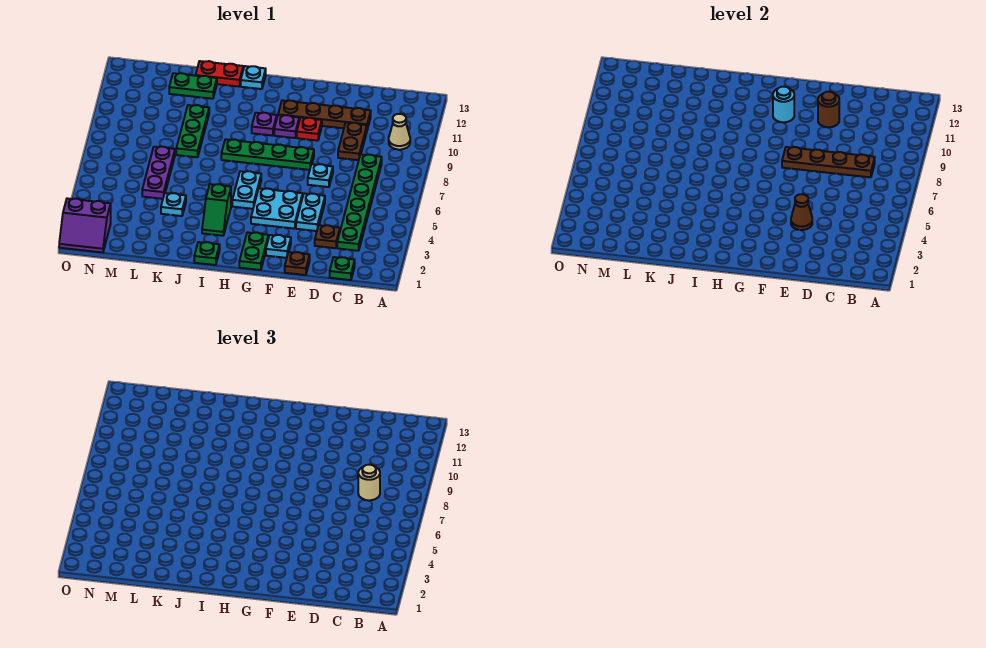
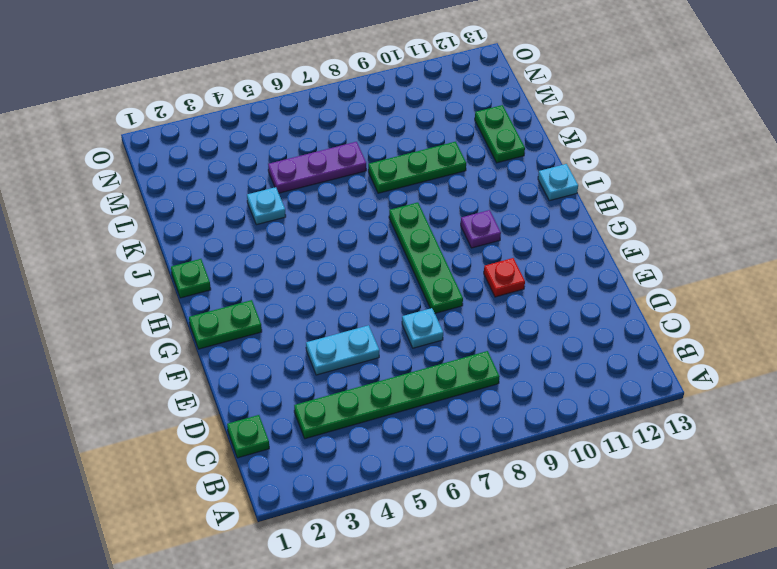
none -> tan 1x1 cone [389,114,410,150]
none -> brown 1x1 plate [315,225,340,248]
none -> brown 1x2 plate [338,123,367,160]
none -> brown 1x4 plate [278,100,371,130]

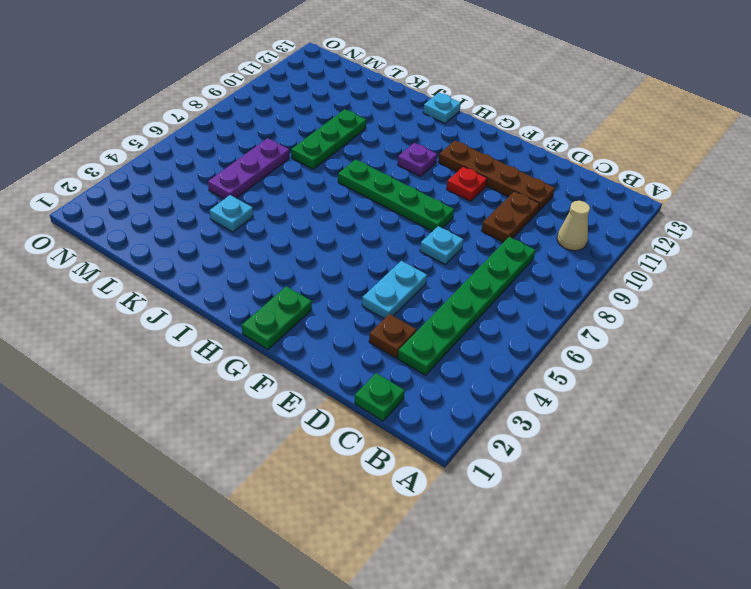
none -> brown 1x1 plate [285,252,310,275]
none -> cyan 1x1 plate [266,235,291,258]
none -> cyan 2x2 plate [251,188,303,229]
none -> purple 1x1 plate [274,115,299,138]

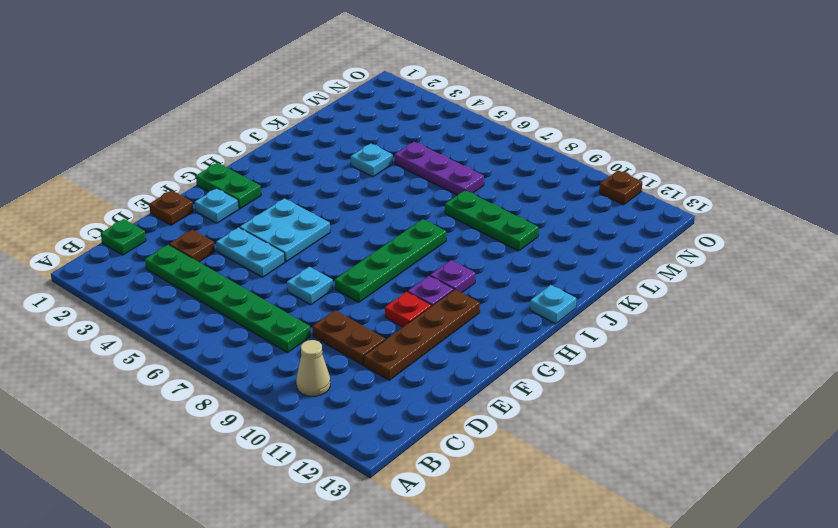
brown 1x1 plate [599,170,642,205] -> none
none -> cyan 1x2 plate [232,171,261,209]
none -> green 1x1 plate [194,242,220,265]
none -> green 1x2 slope [202,184,231,236]
none -> red 1x2 plate [196,61,243,87]

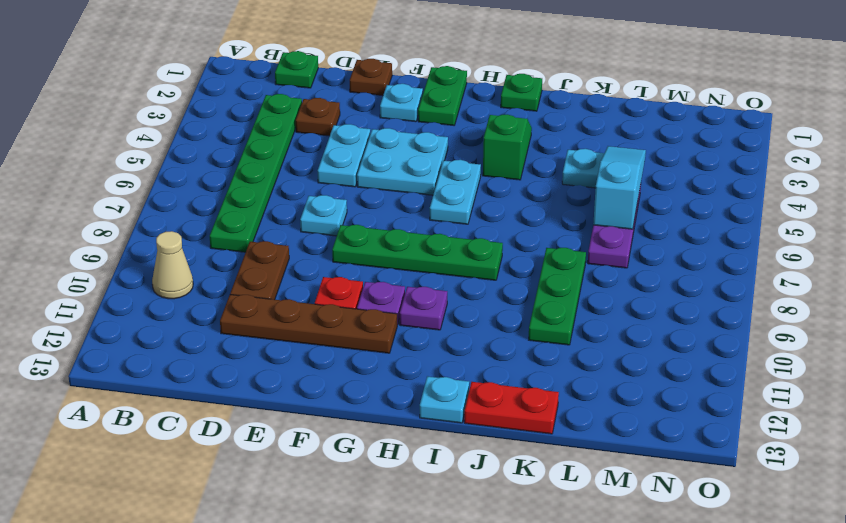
cyan 1x3 slope [593,146,646,229] -> none
none -> green 1x2 plate [169,73,217,99]
none -> purple 2x2 slope [59,198,111,252]
none -> brown 1x4 plate [782,147,875,177]
none -> brown 1x1 cone [791,194,812,230]

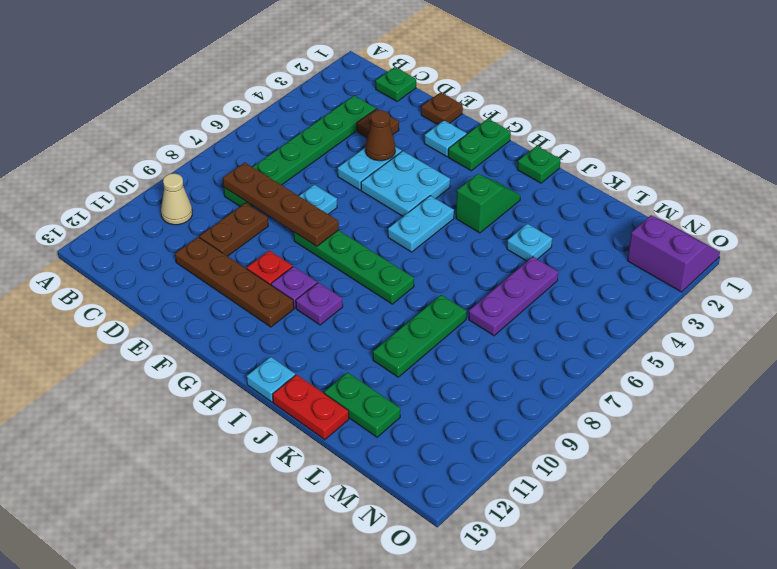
none -> brown 1x1 round brick [818,92,839,127]
none -> cyan 1x1 round brick [773,87,794,122]
none -> tan 1x1 round brick [358,465,380,500]

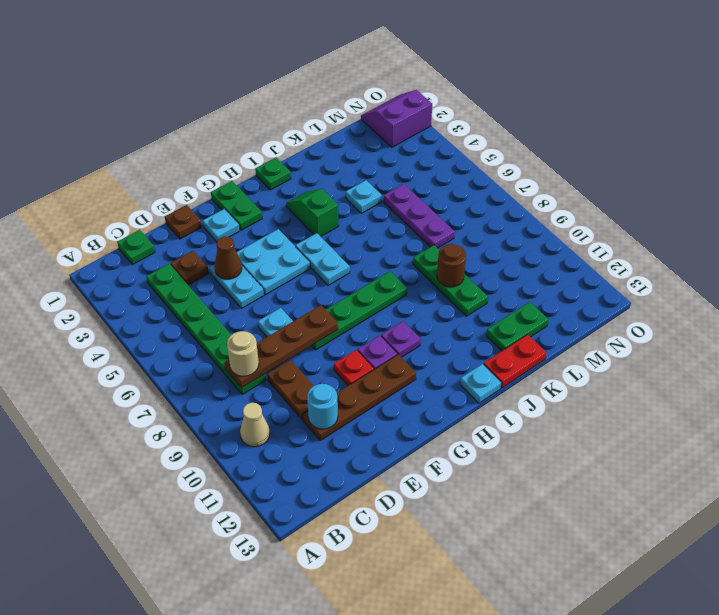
cyan 1x1 round brick [307,384,338,429] -> cyan 1x1 round brick moved to [773,87,794,122]
brown 1x1 round brick [437,244,466,287] -> brown 1x1 round brick moved to [818,92,839,127]

